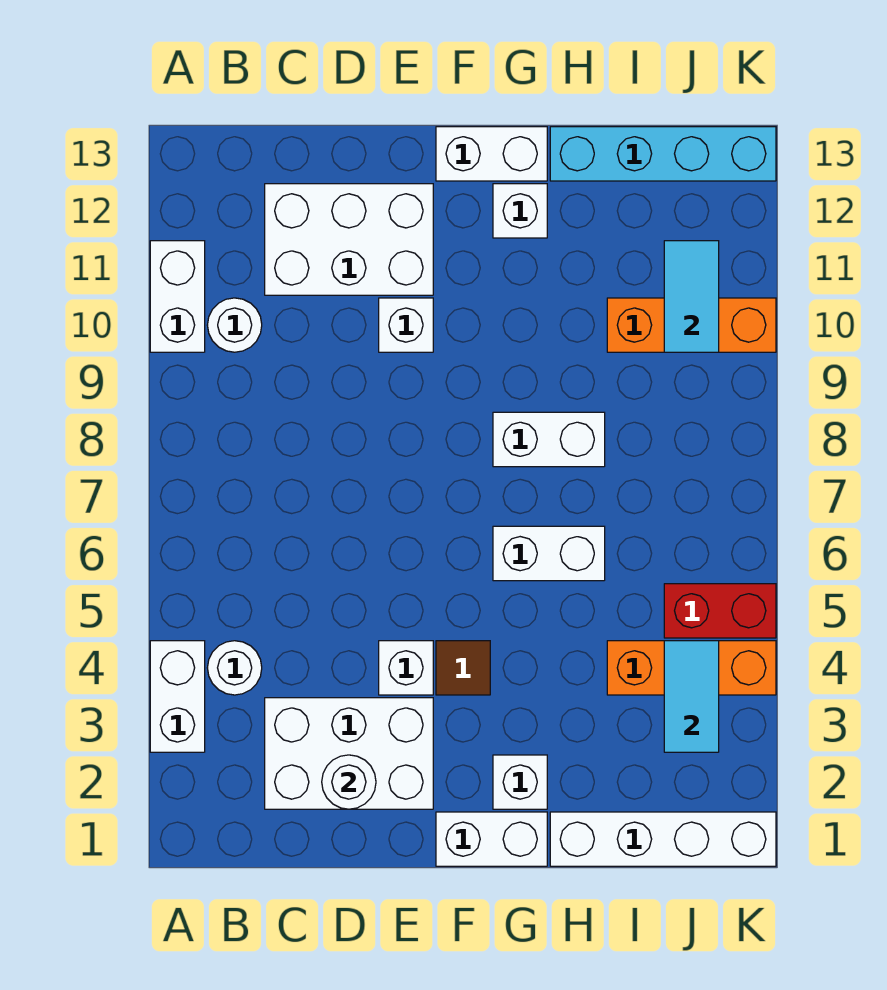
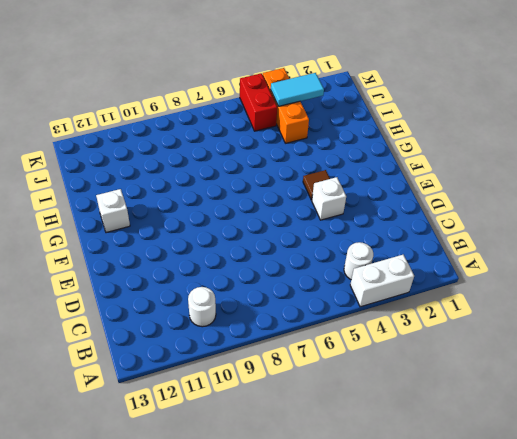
none -> white 1x2 brick [150,241,205,352]
none -> white 2x3 brick [265,698,433,809]
none -> white 2x3 brick [265,184,433,295]

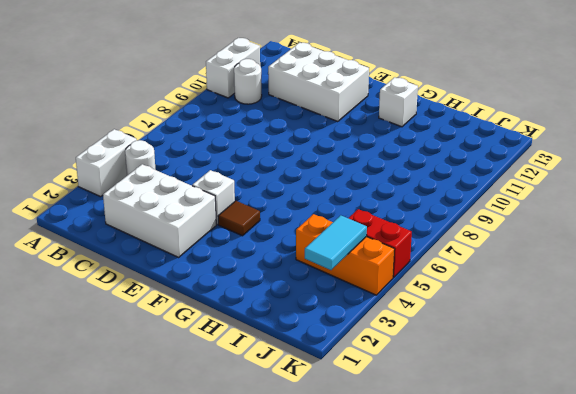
none -> white 1x1 brick [379,298,433,352]
none -> white 1x2 brick [436,812,547,866]
none -> white 1x2 brick [436,127,547,181]

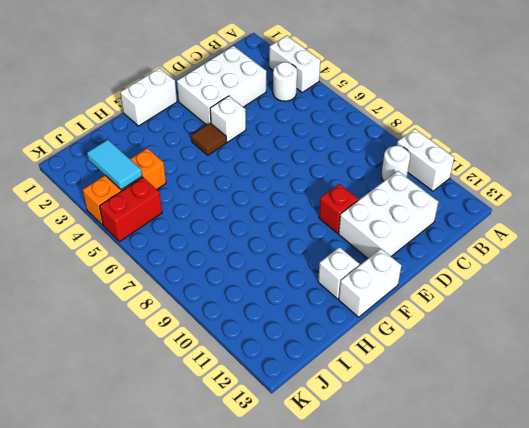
red 1x1 brick [319,184,358,233] -> white 1x1 brick [379,298,433,352]
none -> white 1x1 brick [493,755,547,809]
none -> white 1x2 brick [493,526,605,581]
none -> white 1x2 brick [493,412,605,467]

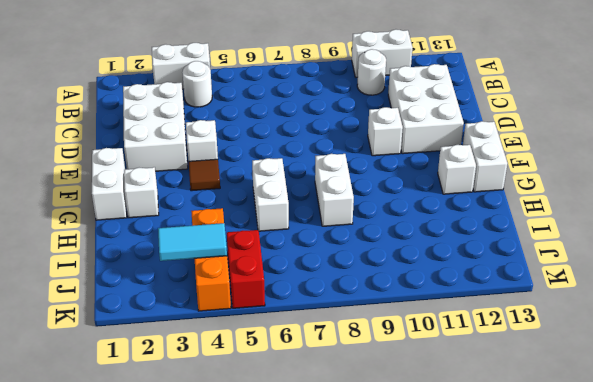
none -> white 1x4 brick [550,812,776,866]
none -> cyan 1x4 brick [550,127,776,181]
none -> orange 1x3 brick [607,298,776,352]

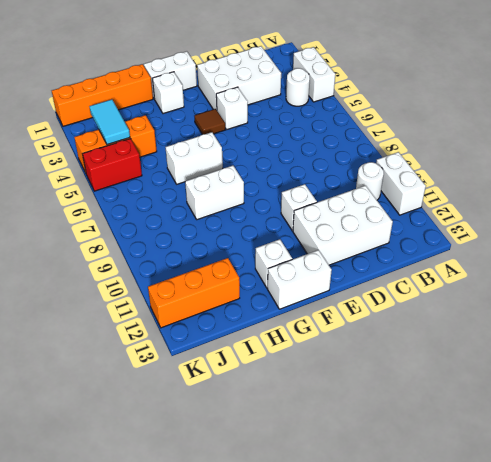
orange 1x4 brick [52,64,153,126] -> white 1x4 brick [550,812,776,866]
orange 1x3 brick [148,258,240,328] -> orange 1x3 brick moved to [607,298,776,352]
none -> cyan 1x4 brick [550,127,776,181]
none -> white 1x1 round brick [322,755,376,809]
none -> cyan 1x2 tile [664,241,719,352]

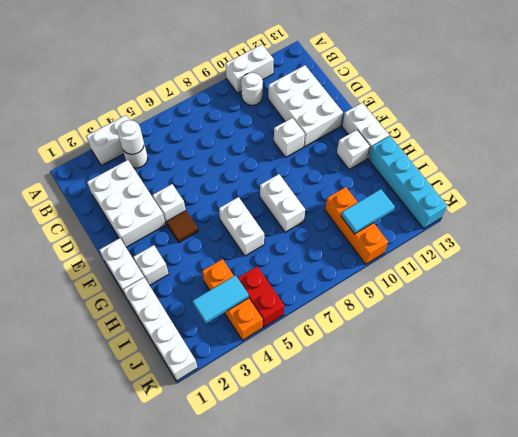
white 1x1 round brick [117,120,144,154] -> white 1x1 round brick moved to [322,755,376,809]

